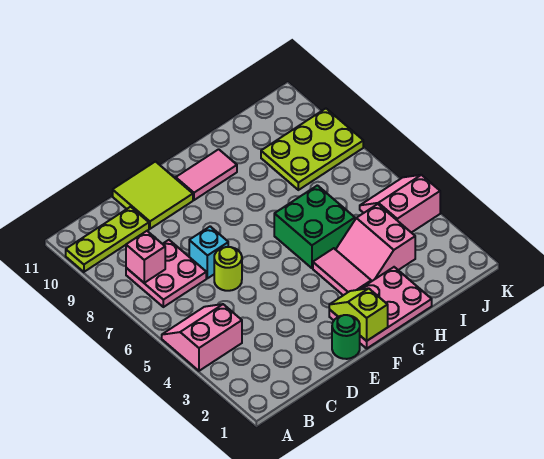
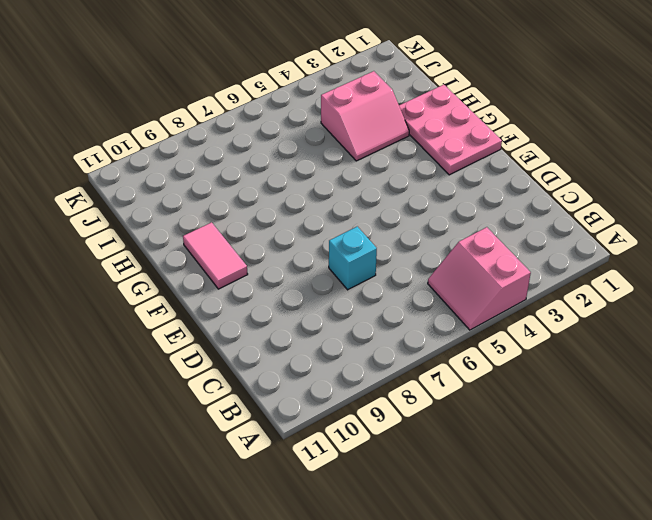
none -> lime 1x3 plate [66,207,149,272]
none -> pink 2x2 plate [126,240,206,307]
none -> lime 1x1 round brick [214,247,242,291]

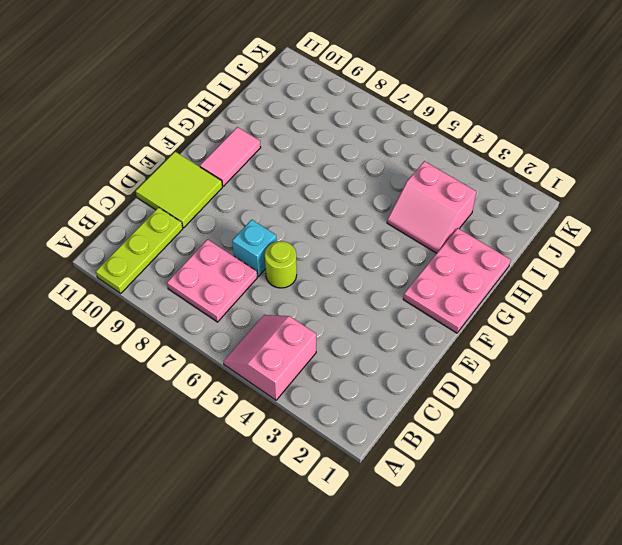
none -> green 1x1 round brick [332,315,360,359]
none -> pink 1x2 tile [313,248,371,295]
none -> green 2x2 brick [274,185,355,268]

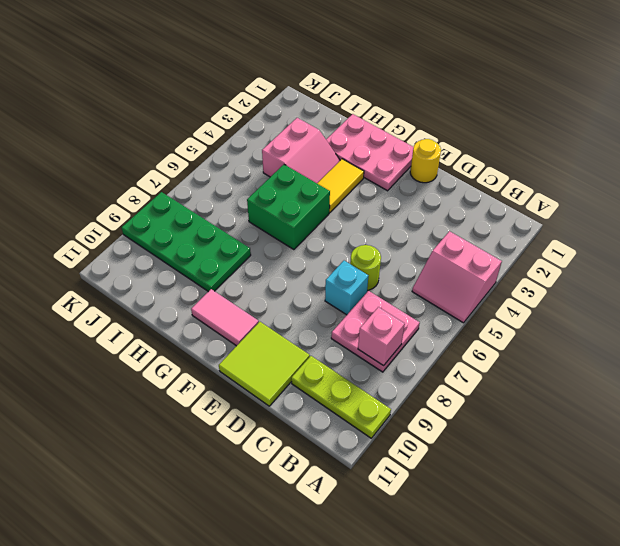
yellow 1x1 round brick [410,139,441,183] -> green 1x1 round brick [332,315,360,359]
yellow 1x2 tile [317,159,364,212] -> pink 1x2 tile [313,248,371,295]
green 2x4 plate [122,192,251,292] -> lime 2x3 plate [261,109,363,190]
none -> pink 2x2 slope [360,175,440,233]
none -> lime 1x2 slope [329,288,388,341]

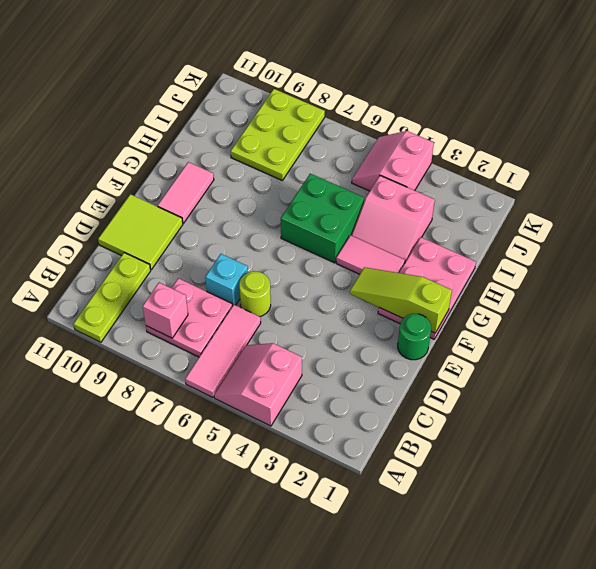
pink 1x3 tile [185,305,261,398] -> none
lime 1x3 slope [350,267,452,333] -> lime 1x2 slope [329,288,388,341]

